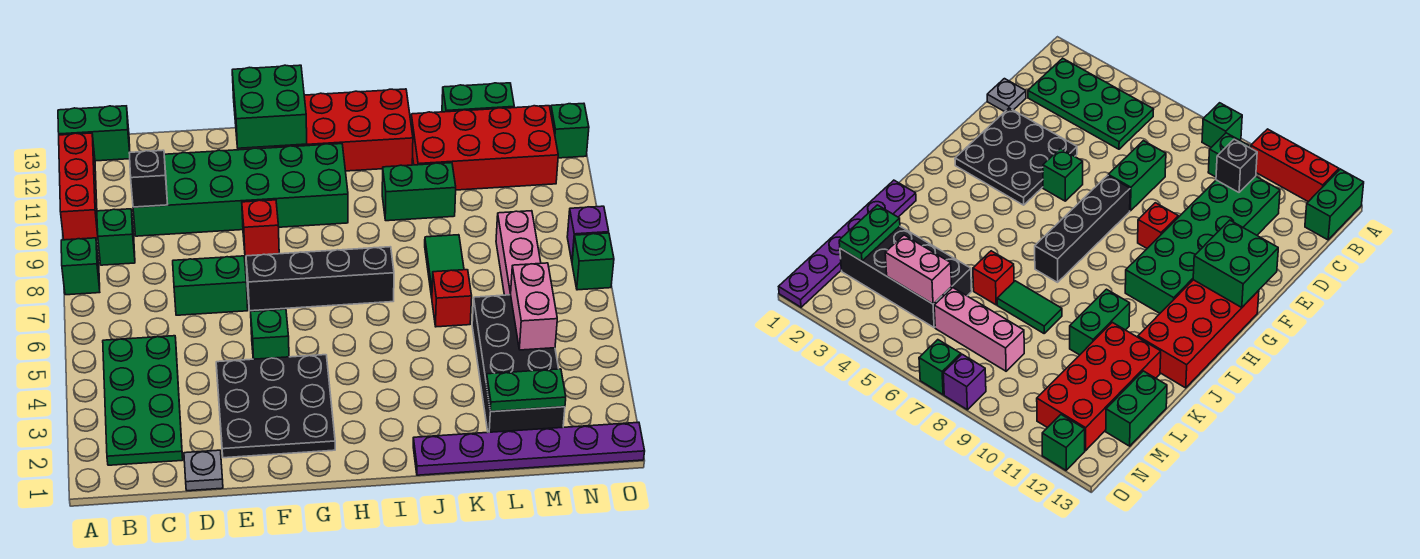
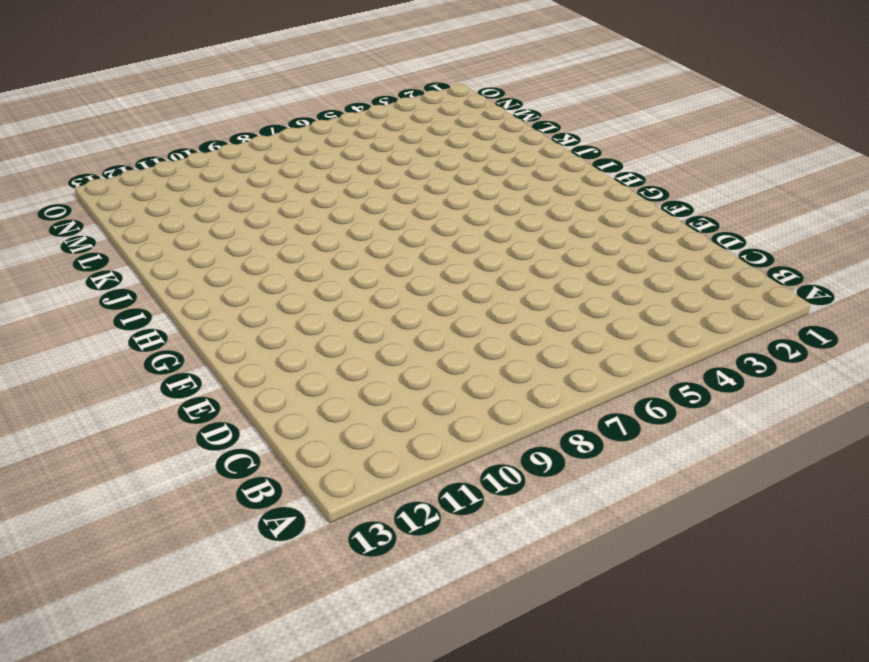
none -> green 1x1 brick [61,238,100,295]
none -> red 1x3 brick [59,133,98,240]
none -> green 1x2 brick [58,106,130,161]

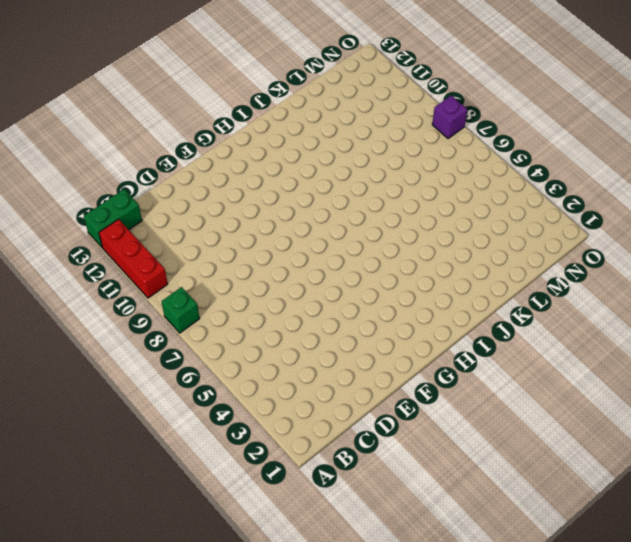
none -> green 2x4 plate [103,336,183,465]
none -> green 1x1 brick [97,209,135,265]
none -> green 2x6 brick [133,144,348,236]

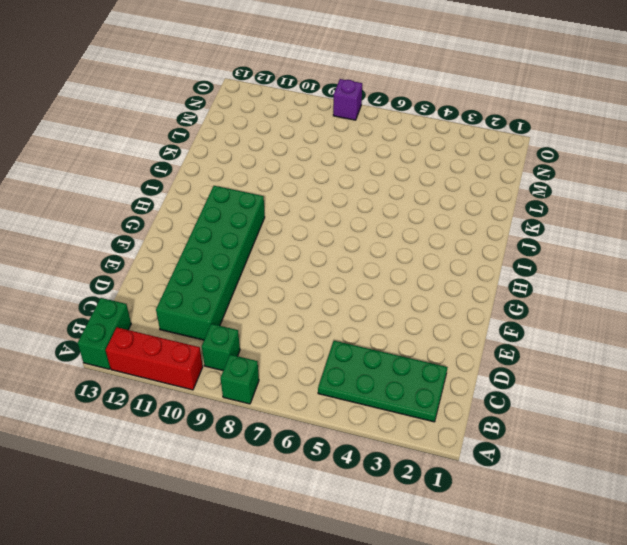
none -> grey 1x1 plate [184,450,223,491]
none -> green 1x2 brick [173,256,248,315]
none -> black 3x3 plate [216,355,335,458]

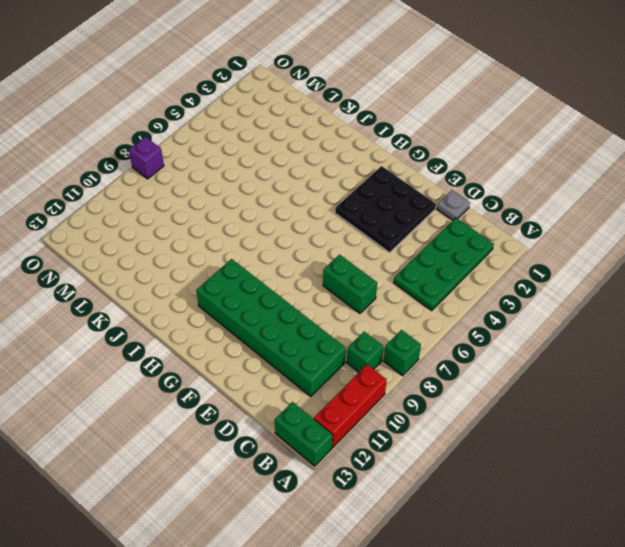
none -> green 1x1 brick [251,309,289,359]
none -> black 1x4 brick [246,247,394,311]
none -> red 1x1 brick [242,200,279,256]

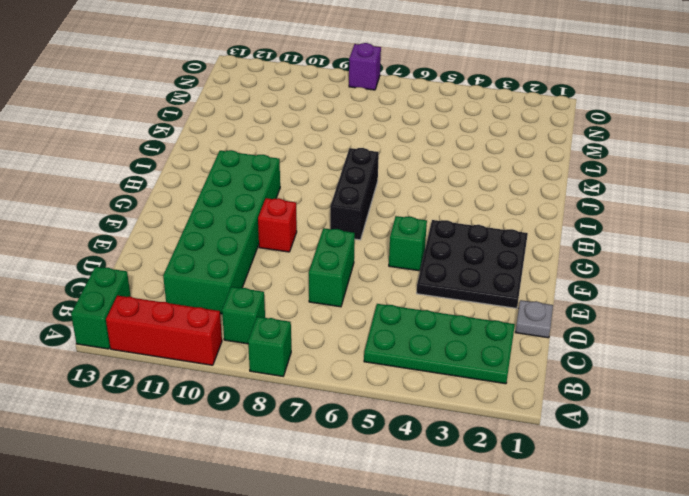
black 1x3 brick [330,148,379,240] -> black 1x4 brick [246,247,394,311]
none -> red 2x4 brick [271,89,413,171]
none -> purple 1x6 plate [413,422,645,475]
none -> green 1x2 brick [382,163,456,221]

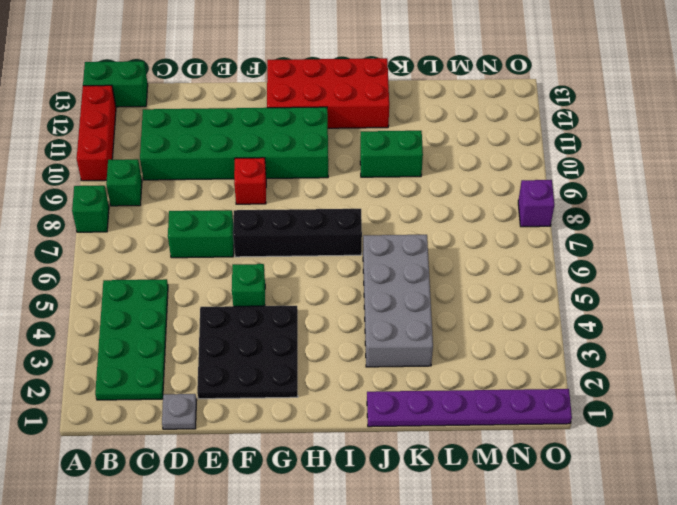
grey 2x4 brick [363,235,433,367] -> red 1x1 brick [432,270,472,327]
none -> green 1x2 tile [425,235,464,297]
none -> red 2x4 brick [411,106,558,190]
none -> black 2x4 brick [472,295,565,432]

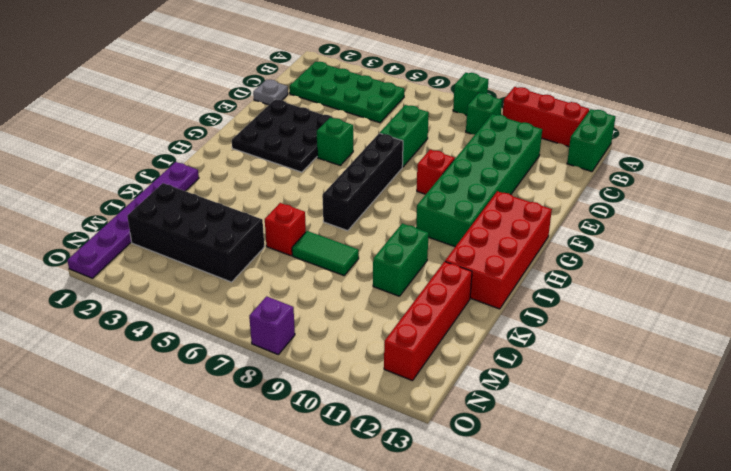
red 1x4 brick [384,261,472,381] -> red 2x4 brick [411,106,558,190]
none -> green 1x2 brick [442,83,514,112]
none -> pink 1x3 brick [496,211,541,295]
none -> green 1x1 brick [572,233,614,290]

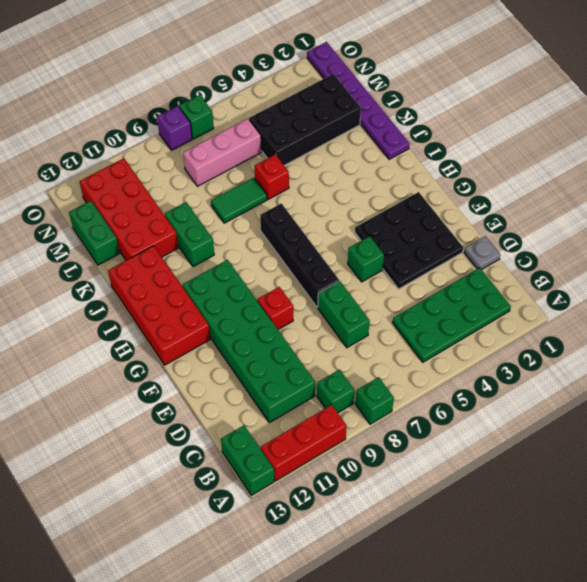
none -> green 1x1 brick [551,103,589,158]
none -> black 1x1 brick [129,150,168,207]
none -> green 2x2 brick [232,65,307,148]

